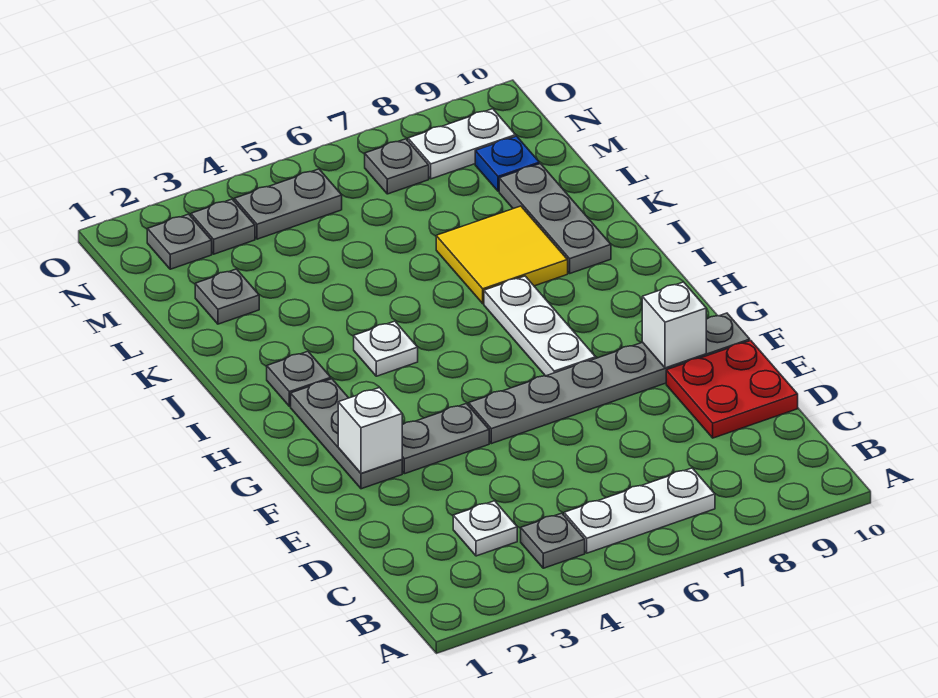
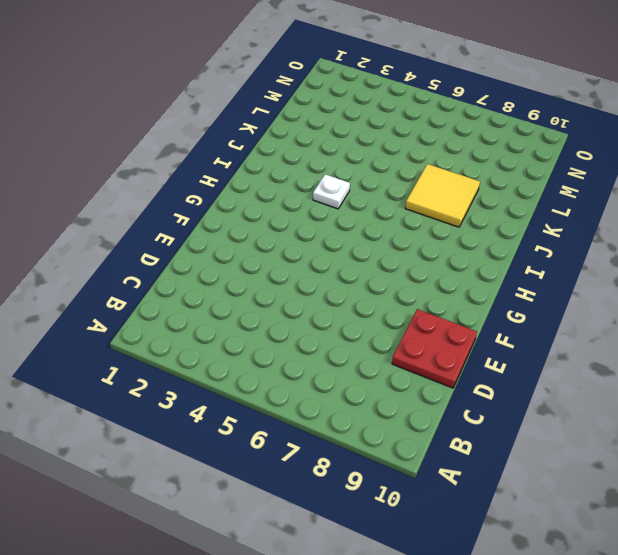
none -> grey 1x1 plate [521,513,585,568]
none -> white 1x3 plate [564,468,715,553]
none -> white 1x1 plate [453,501,517,556]

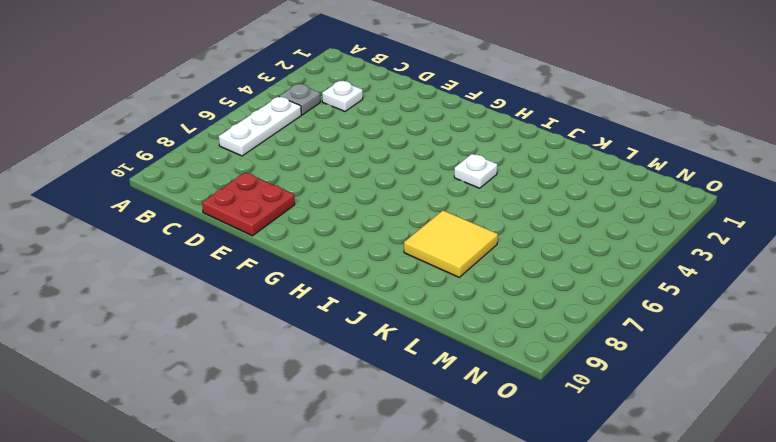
none -> grey 1x3 plate [291,379,402,489]
none -> grey 1x2 plate [402,404,489,474]
none -> grey 1x6 plate [469,313,750,444]

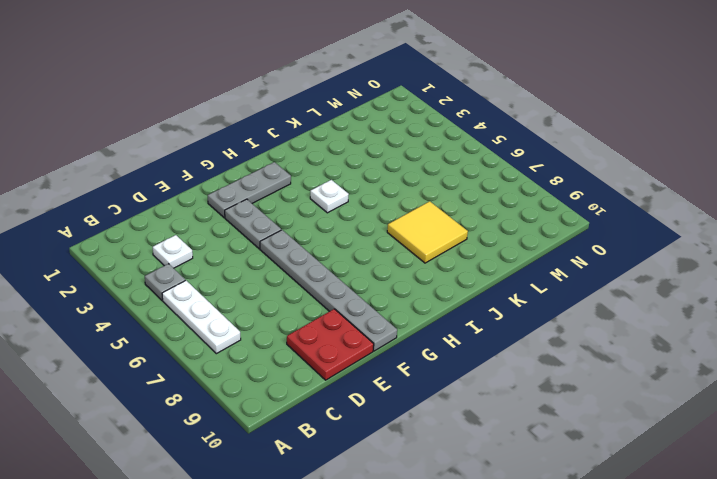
none -> white 1x3 plate [484,276,596,376]
none -> grey 1x1 plate [267,351,331,406]
none -> grey 1x3 plate [499,164,611,273]

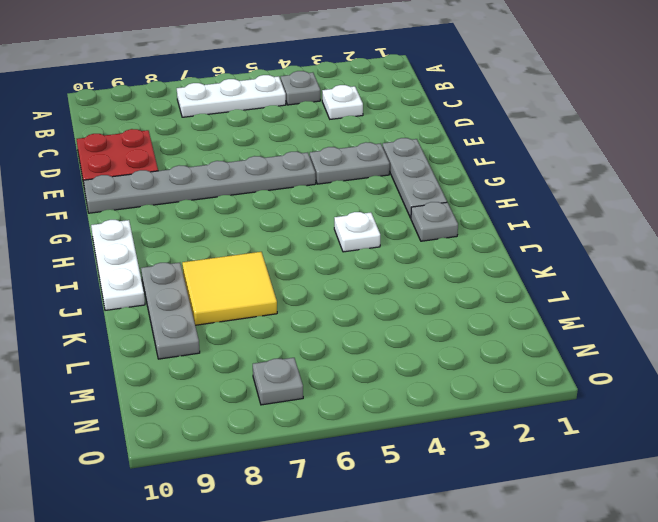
white 1x3 plate [91,220,145,310] -> white 1x3 plate moved to [484,276,596,376]
none -> grey 1x1 plate [195,269,259,324]
none -> blue 1x1 plate [475,136,539,191]
none -> grey 1x1 plate [147,214,212,269]

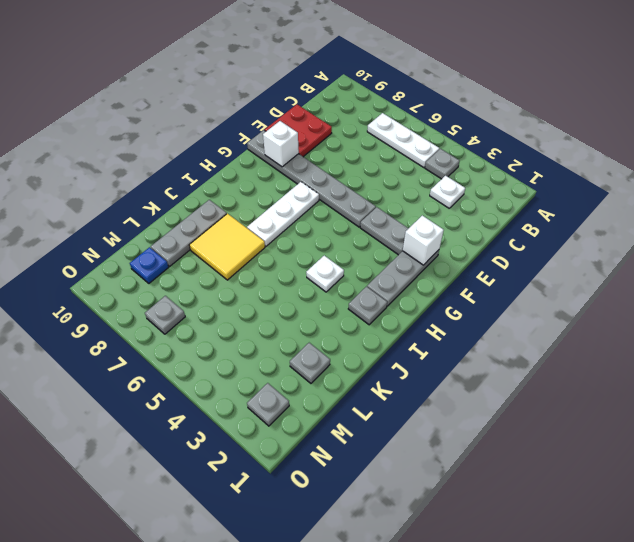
none -> grey 1x1 plate [191,199,255,254]
none -> grey 1x2 plate [234,169,342,239]
none -> white 1x2 plate [408,109,516,179]

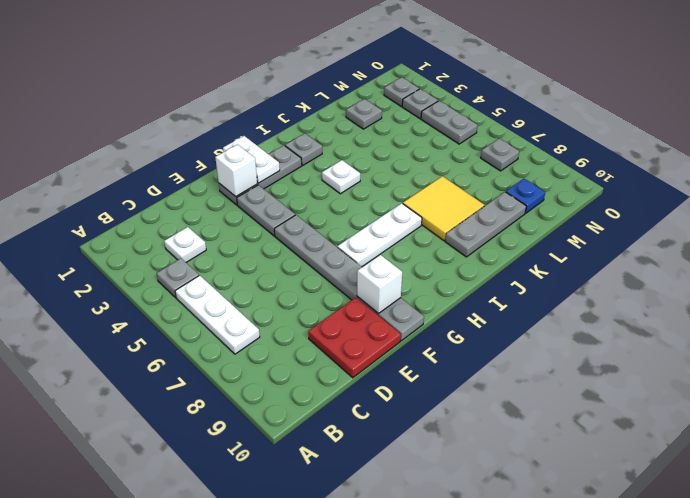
white 1x2 plate [223,136,280,183] -> white 1x2 plate moved to [408,109,516,179]

